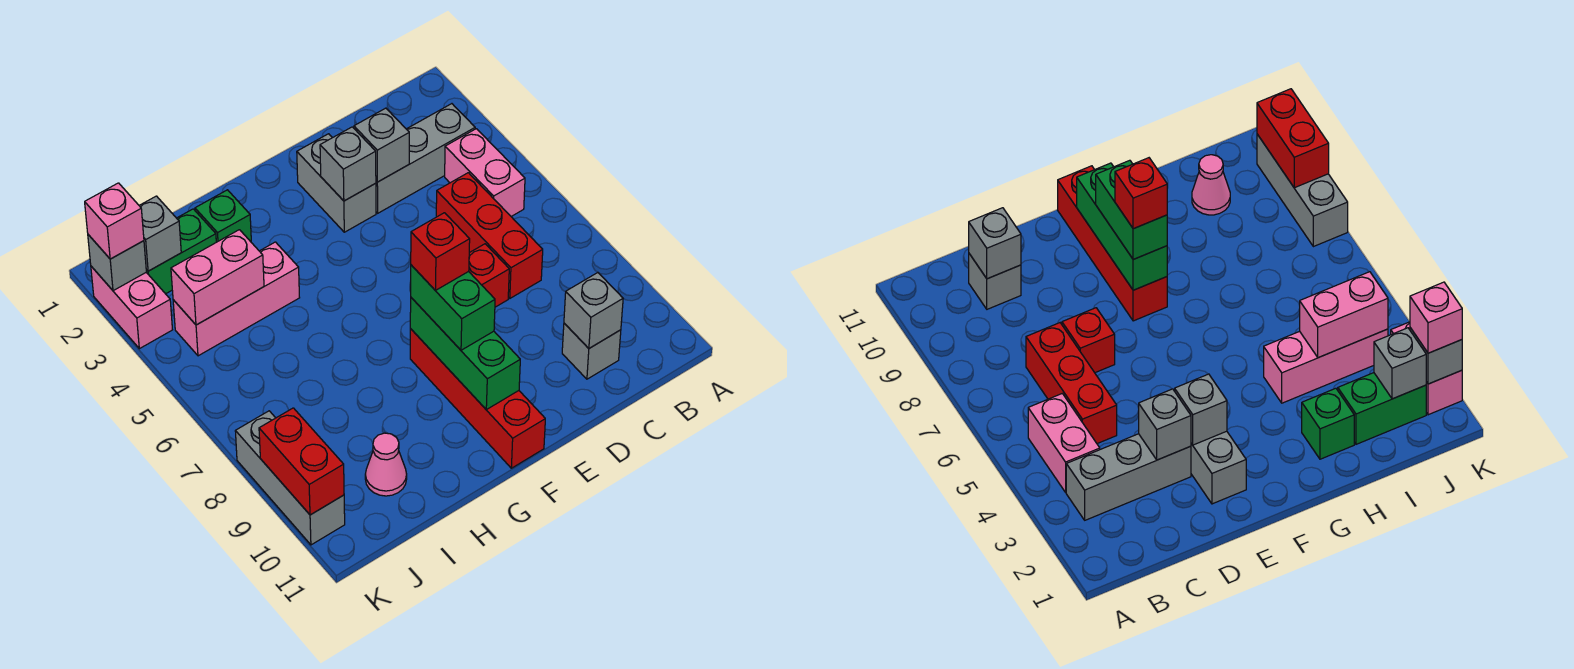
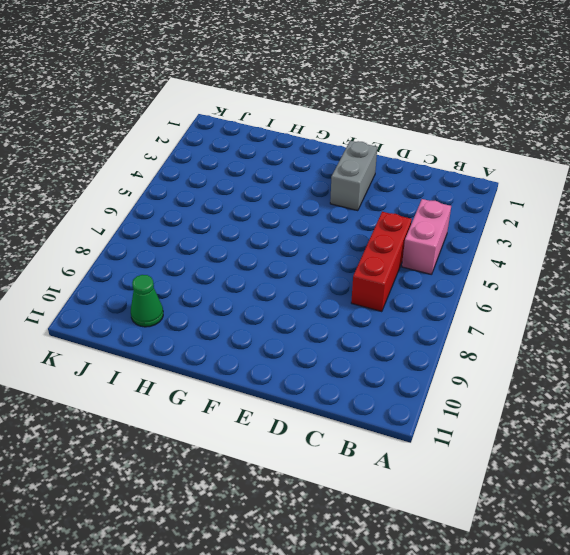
green 1x1 cone [131,275,163,327] -> pink 1x1 cone [365,433,407,496]
none -> grey 1x3 brick [376,104,475,213]
none -> grey 1x1 brick [562,323,621,379]
none -> red 1x1 brick [469,244,509,307]

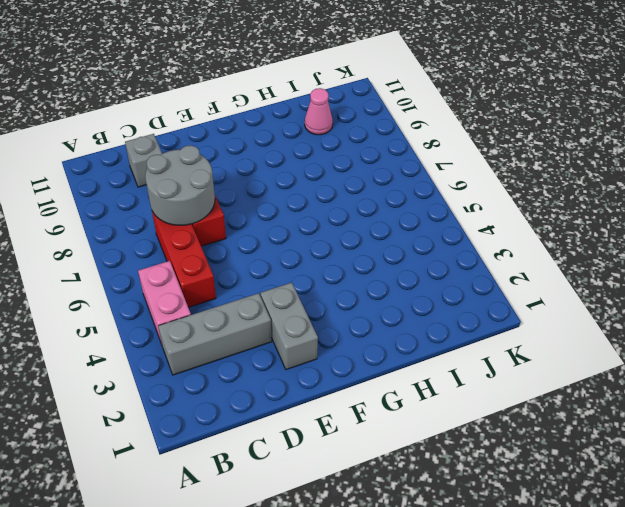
grey 2x2 round brick [145,145,215,225] -> none
none -> red 1x4 brick [410,329,545,468]
none -> green 1x1 brick [195,190,251,242]
none -> pink 1x3 brick [173,242,300,356]

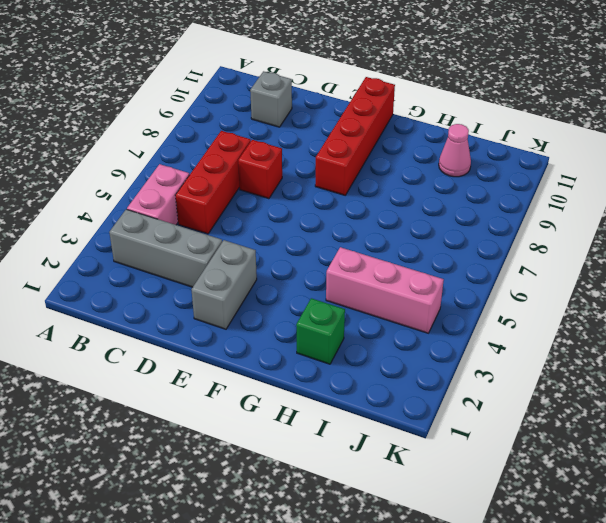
none -> green 1x2 brick [146,209,216,294]
none -> pink 1x2 brick [91,266,172,349]
none -> grey 1x3 brick [235,411,345,545]

